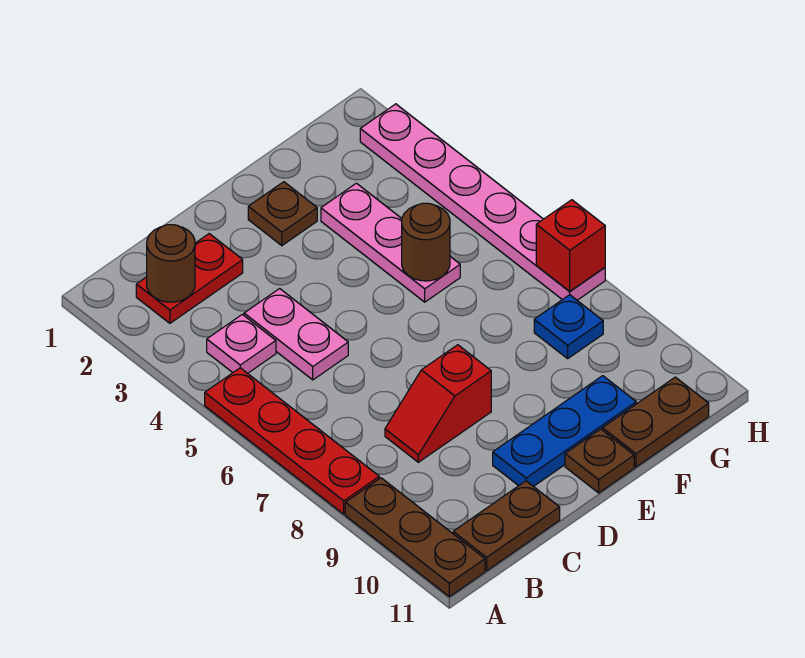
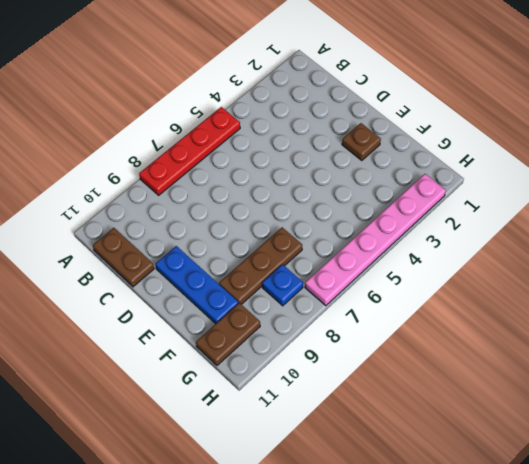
brown 1x3 plate [219,227,302,304] -> brown 1x3 plate moved to [345,478,485,597]
brown 1x2 plate [196,303,260,365] -> brown 1x2 plate turned to [602,377,709,467]
none -> red 1x2 plate [136,234,243,323]
none -> pink 1x1 plate [207,314,276,373]
none -> pink 1x2 plate [244,289,348,380]

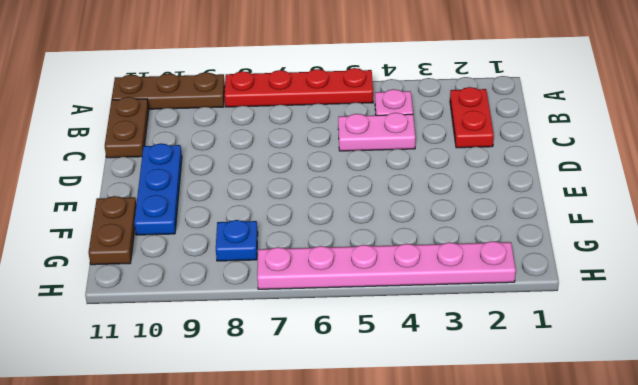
none -> red 1x2 slope [385,345,491,462]
none -> brown 1x1 plate [248,182,317,246]
none -> brown 1x1 plate [565,429,634,493]

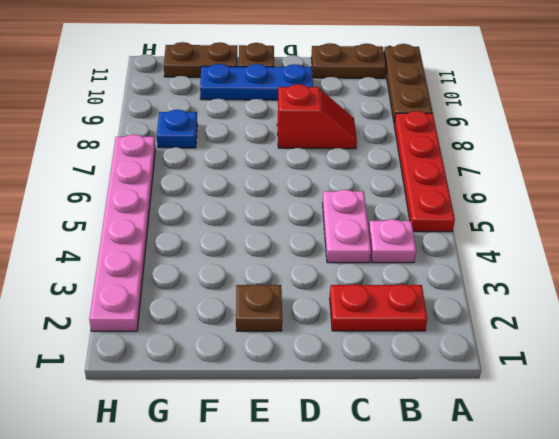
none -> pink 1x3 plate [321,183,460,302]
none -> brown 1x1 round brick [147,225,195,302]
none -> brown 1x1 round brick [402,203,450,281]

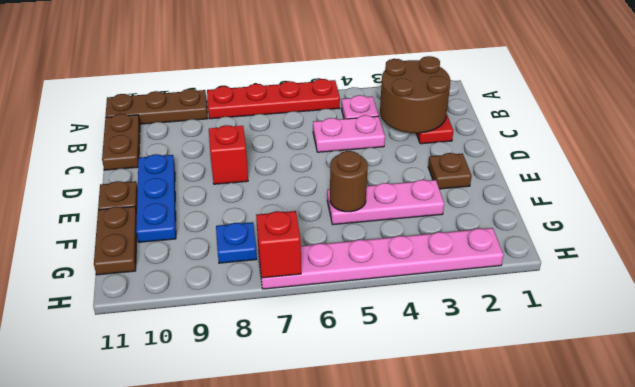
brown 2x2 round brick [380,56,450,133] -> brown 1x1 round brick [147,225,195,302]

